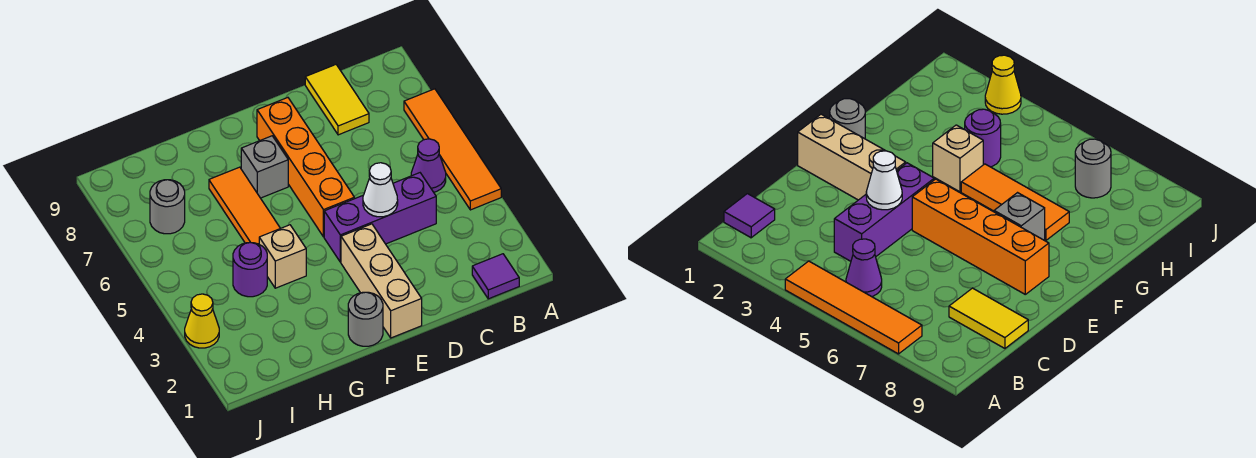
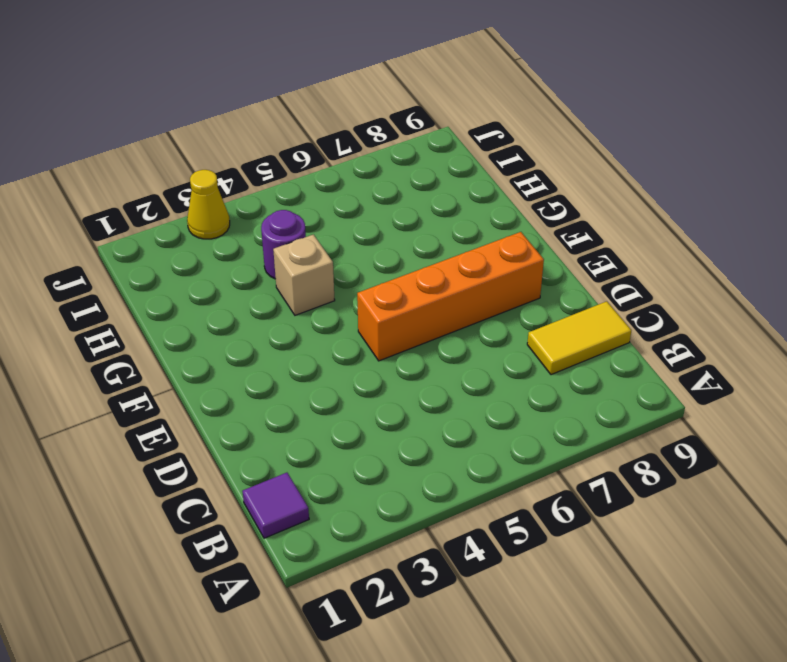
none -> orange 1x4 tile [404,89,501,210]
none -> purple 1x1 cone [411,139,446,192]
none -> purple 1x3 brick [324,173,436,262]

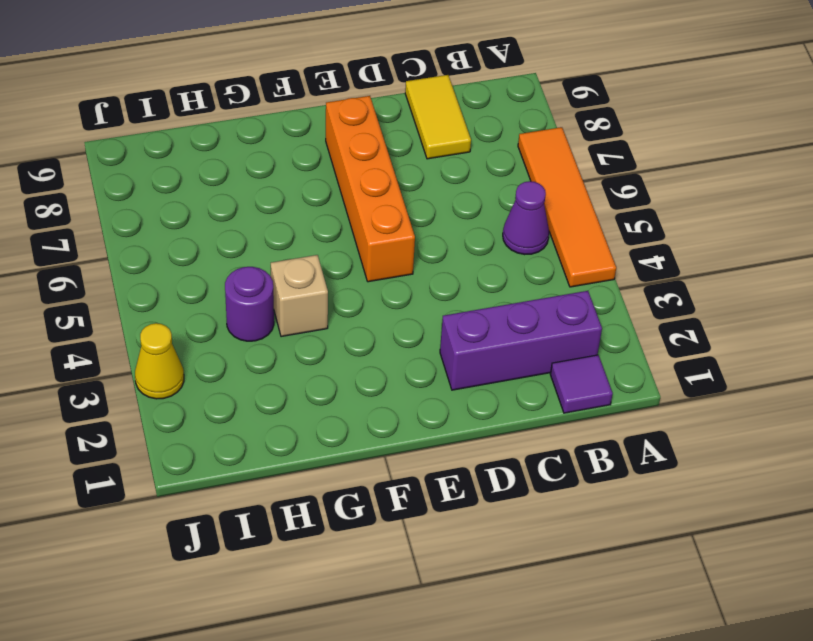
purple 1x3 brick [440,291,602,390] -> purple 1x3 brick moved to [324,173,436,262]
none -> tan 1x3 brick [341,224,422,338]
none -> grey 1x1 round brick [348,292,383,346]
none -> grey 1x1 brick [241,136,288,198]

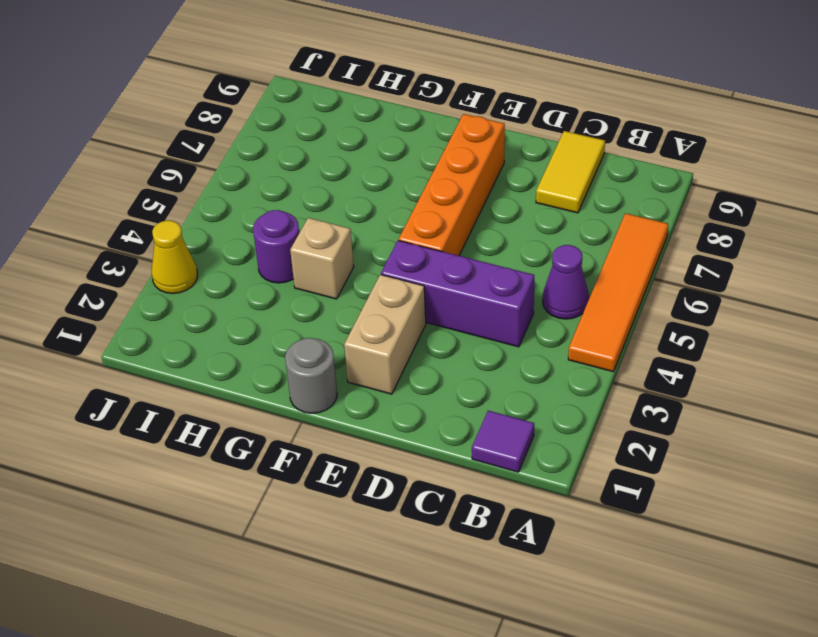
tan 1x2 brick [344,275,426,394] -> tan 1x3 brick [341,224,422,338]
none -> grey 1x1 brick [241,136,288,198]
none -> orange 1x3 tile [209,167,280,244]
none -> grey 1x1 round brick [150,180,185,234]

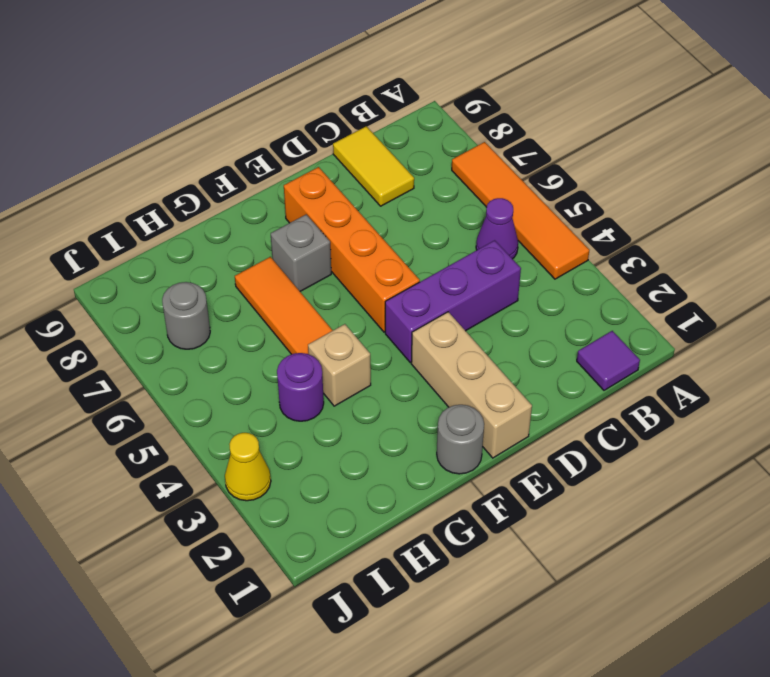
none -> white 1x1 cone [363,163,398,217]

